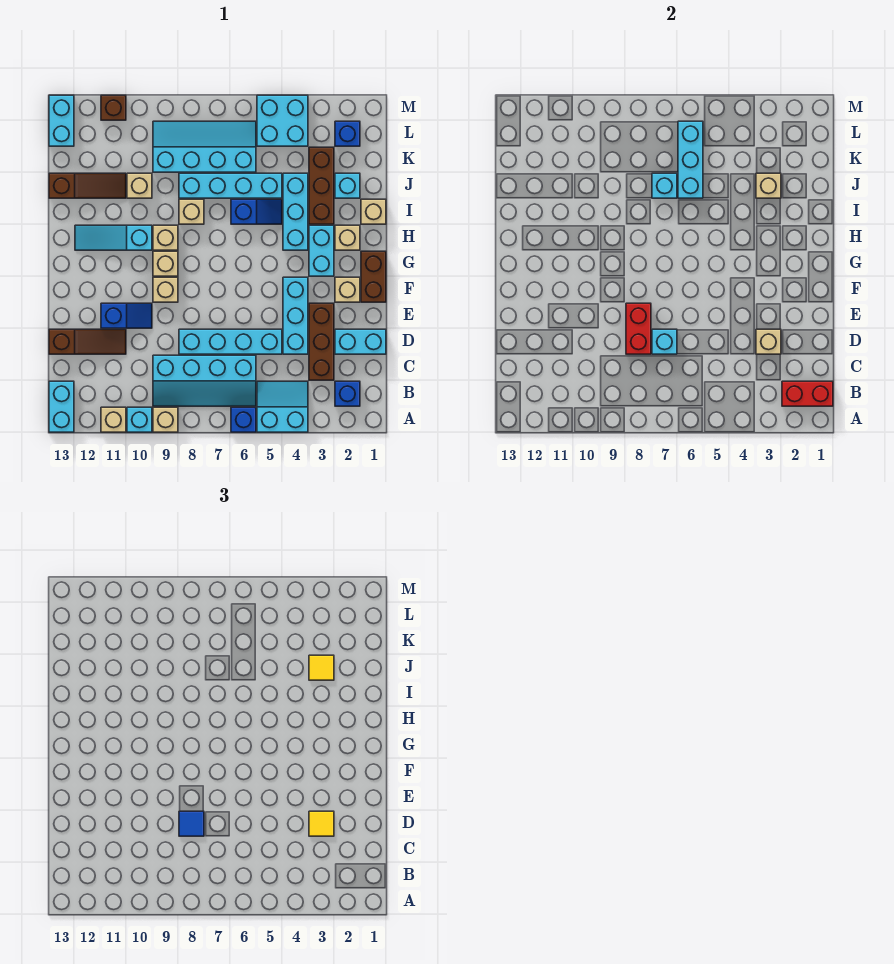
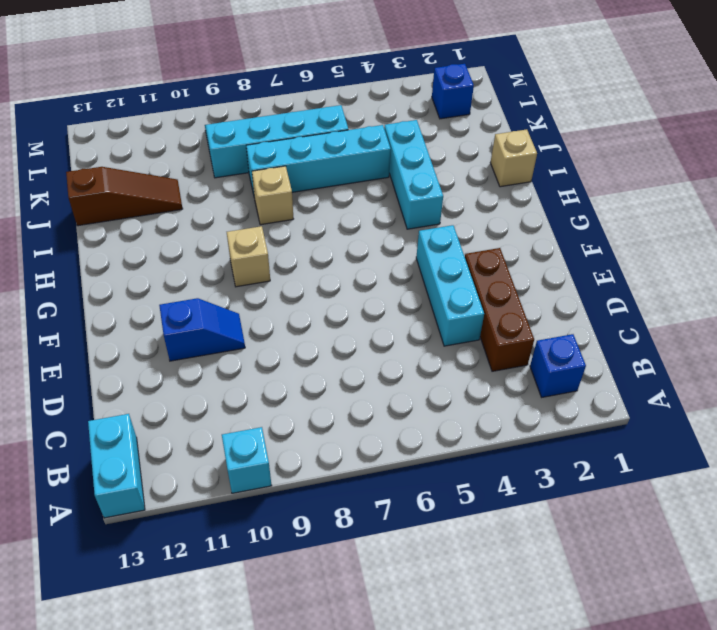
none -> cyan 2x2 slope [257,381,308,432]
none -> blue 1x1 brick [231,407,256,432]
none -> tan 1x1 brick [153,407,178,432]
none -> tan 1x1 brick [101,407,126,432]

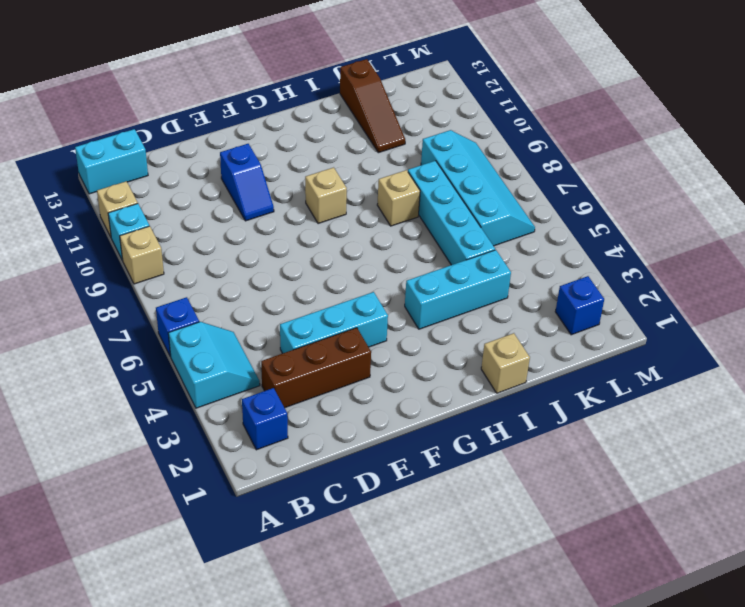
none -> cyan 2x4 slope [153,355,256,406]
none -> cyan 1x2 brick [335,329,386,354]
none -> cyan 1x4 brick [179,329,282,354]
none -> brown 1x3 slope [49,329,126,354]

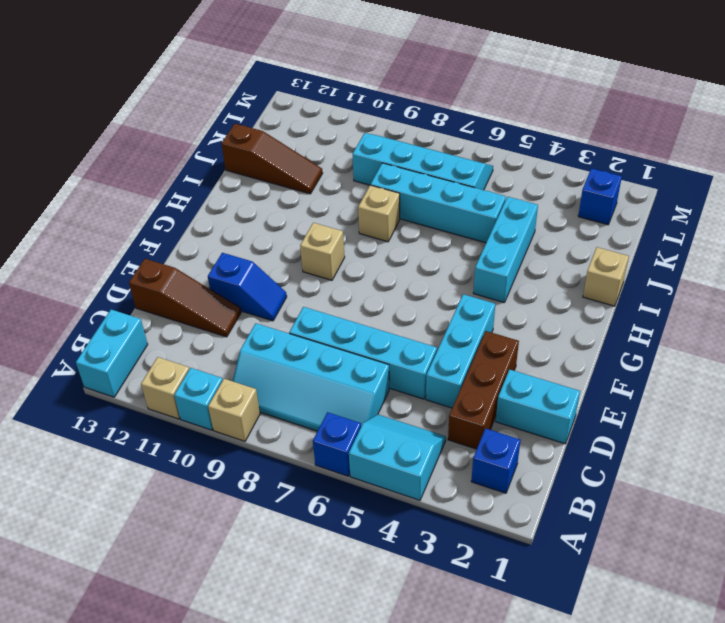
none -> brown 1x2 brick [361,251,386,302]
none -> tan 1x1 brick [335,277,360,302]
none -> tan 1x1 brick [153,277,178,302]
none -> cyan 1x2 brick [309,225,334,276]

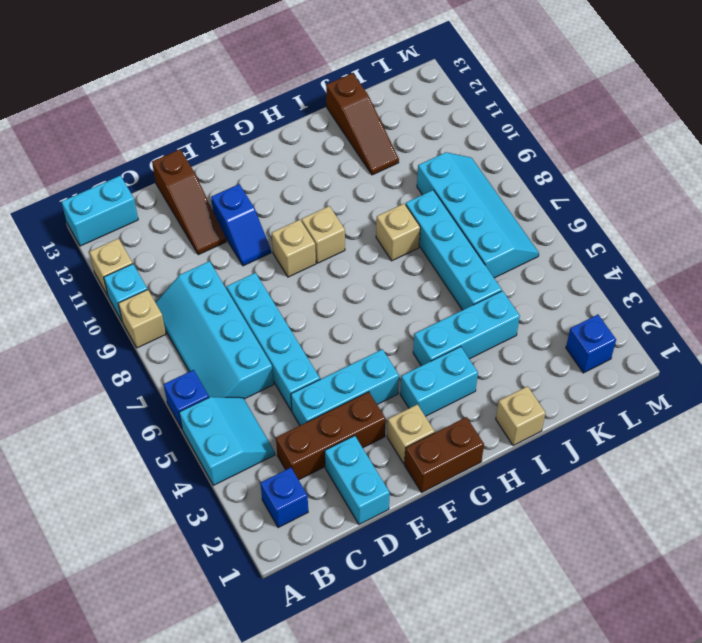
none -> tan 1x1 brick [335,225,360,250]
none -> tan 1x1 brick [153,225,178,250]
none -> cyan 1x3 slope [75,225,152,250]
none -> brown 1x3 brick [309,147,334,224]

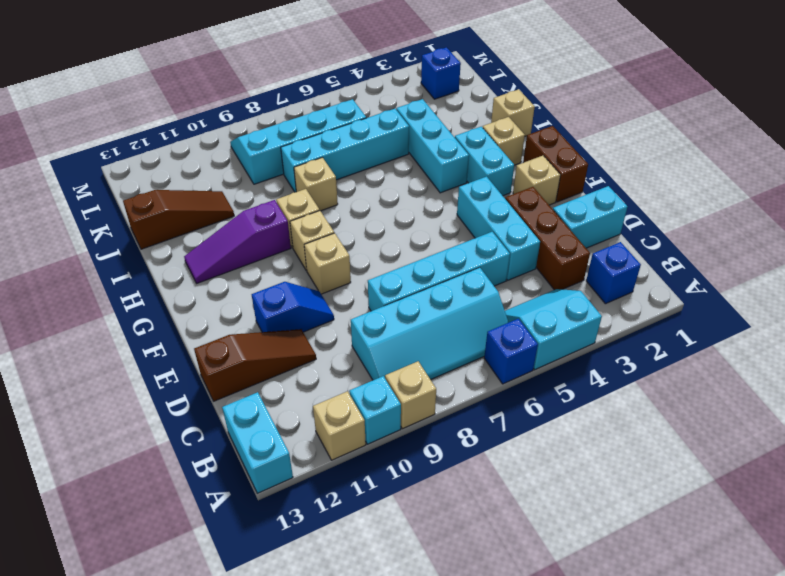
purple 1x3 slope [184,200,291,283] -> cyan 1x3 slope [75,225,152,250]
none -> brown 1x3 brick [309,147,334,224]
none -> blue 1x2 slope [231,199,282,224]
none -> cyan 1x1 brick [335,173,360,198]
none -> tan 1x1 brick [127,173,152,198]

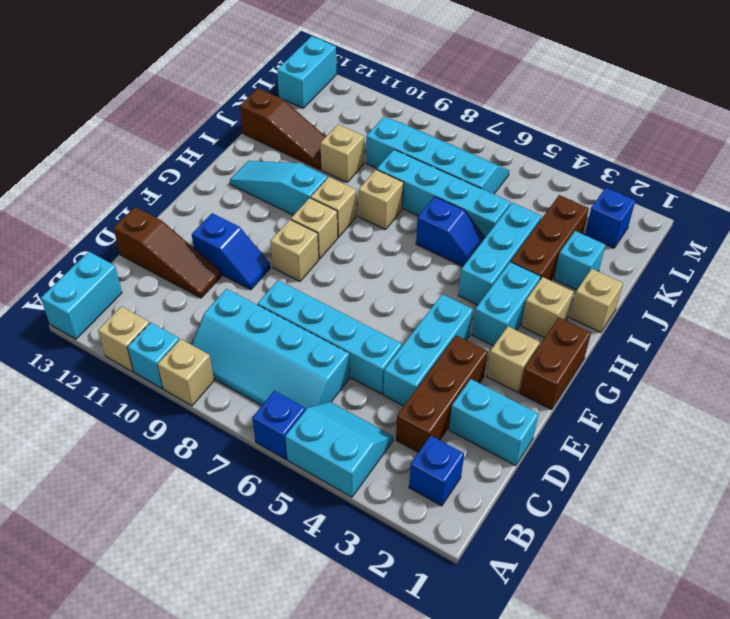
none -> cyan 2x2 brick [257,95,308,146]
none -> brown 1x1 brick [101,95,126,120]
none -> red 1x2 brick [782,381,833,406]
none -> tan 1x1 brick [756,329,781,354]

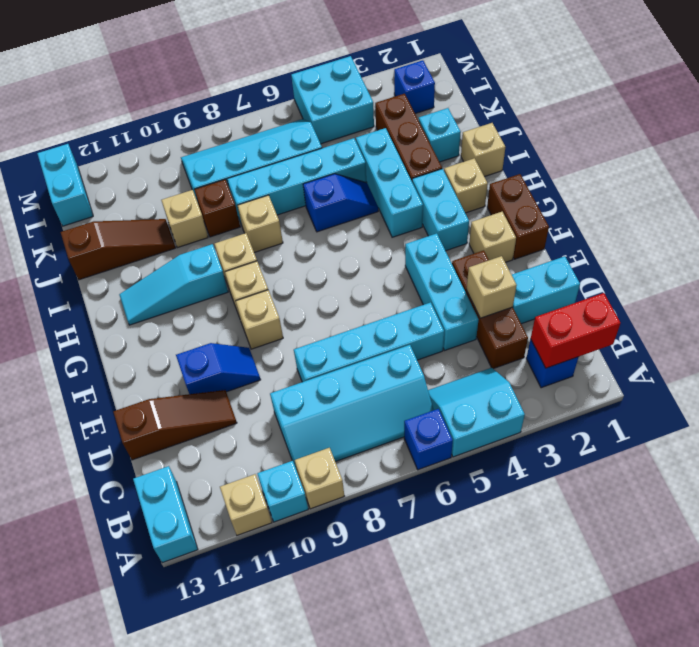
brown 1x1 brick [194,180,240,237] -> brown 1x1 brick moved to [101,95,126,120]
none -> cyan 1x1 brick [652,329,677,354]
none -> red 1x2 brick [626,303,651,354]
none -> tan 1x1 brick [756,173,781,198]
none -> cyan 1x3 brick [678,121,703,198]

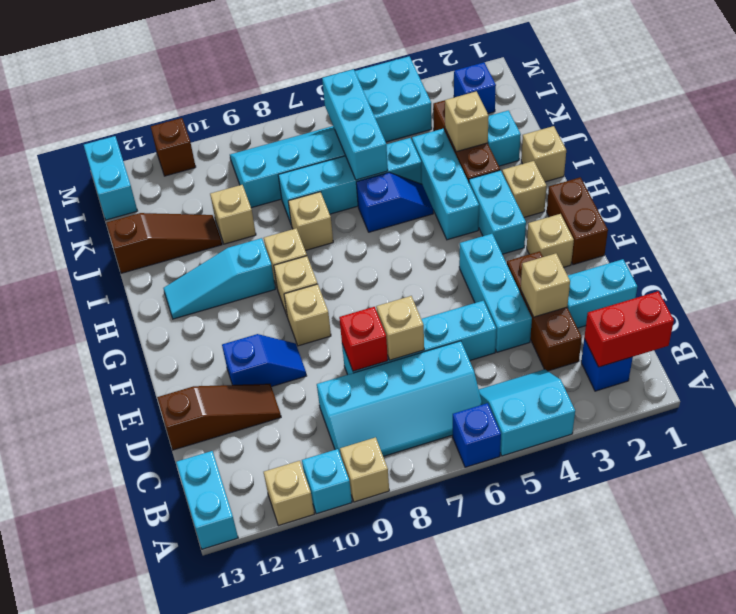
tan 1x1 brick [376,296,424,360] -> cyan 1x1 brick [652,329,677,354]
red 1x1 brick [339,307,388,371] -> red 1x2 brick [626,303,651,354]
none -> cyan 1x1 brick [652,173,677,198]
none -> yellow 1x1 tile [309,811,334,836]
none -> blue 1x1 tile [179,811,204,836]
none -> yellow 1x1 tile [309,655,334,680]

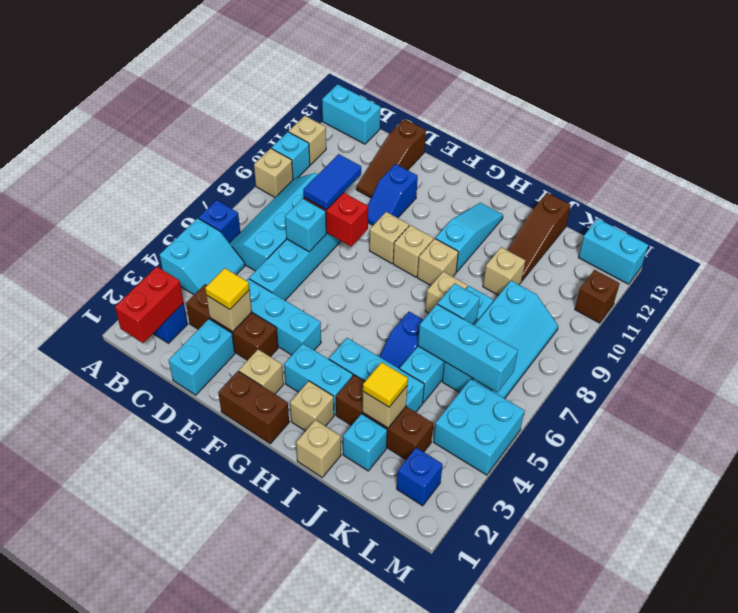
blue 1x2 tile [303,154,361,210] -> blue 1x1 tile [179,811,204,836]

